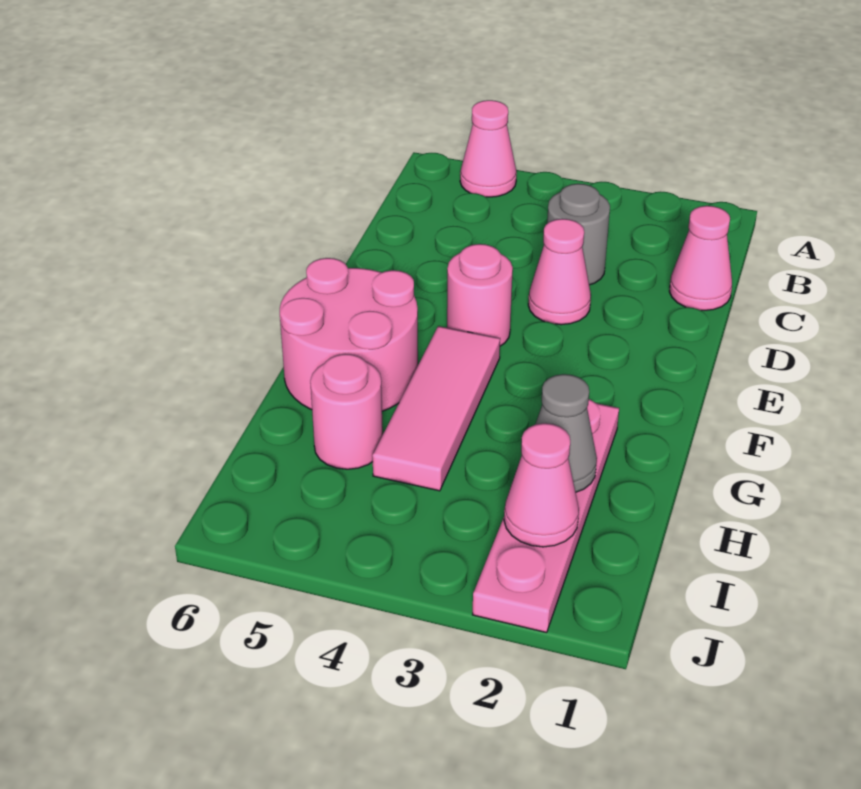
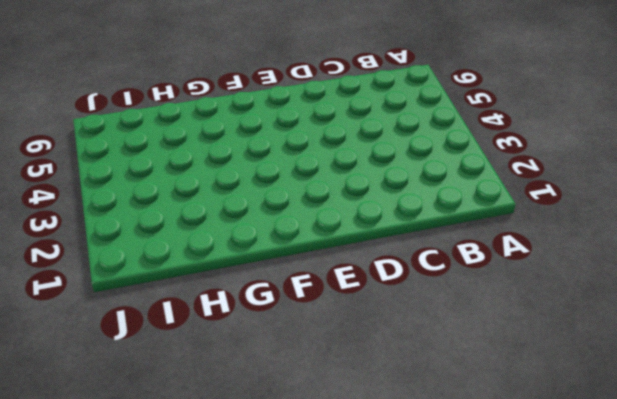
none -> pink 1x1 cone [460,100,517,197]
none -> pink 1x1 cone [669,206,732,310]

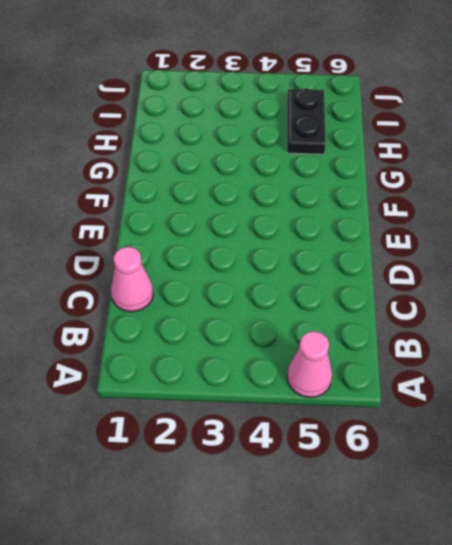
black 1x2 plate [287,88,326,154] -> pink 1x1 round brick [310,354,383,469]
none -> grey 1x1 round brick [547,184,610,285]
none -> pink 1x1 cone [528,219,591,325]

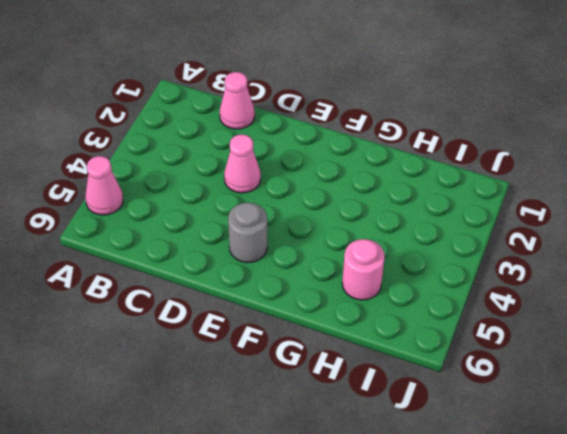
grey 1x1 round brick [228,203,267,263] -> grey 1x1 round brick moved to [547,184,610,285]
none -> pink 1x1 round brick [447,244,513,346]
none -> pink 1x3 tile [372,326,500,491]

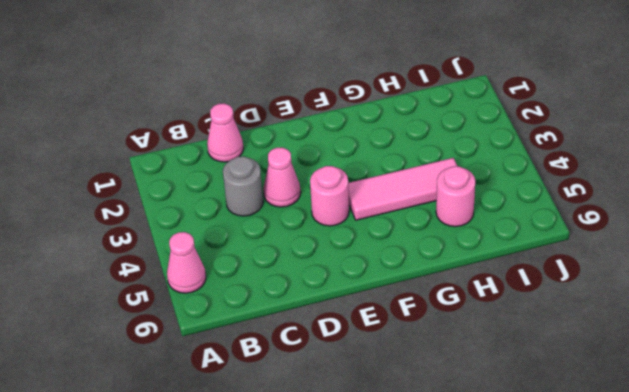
none -> pink 2x2 round brick [280,258,418,411]
none -> pink 1x4 plate [473,399,619,633]

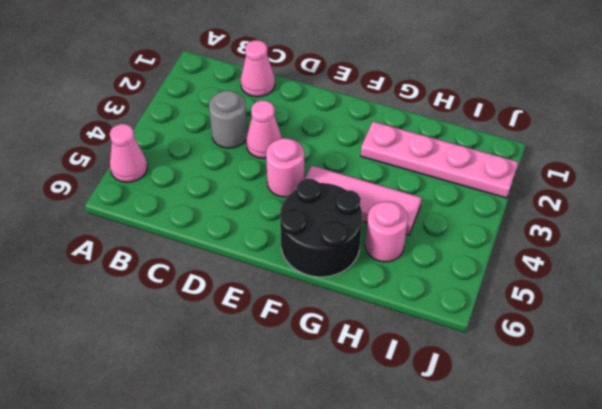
black 2x2 round brick [280,179,362,277] -> pink 2x2 round brick [280,258,418,411]
none -> grey 1x1 cone [536,374,597,492]
none -> pink 1x1 cone [504,423,579,547]

